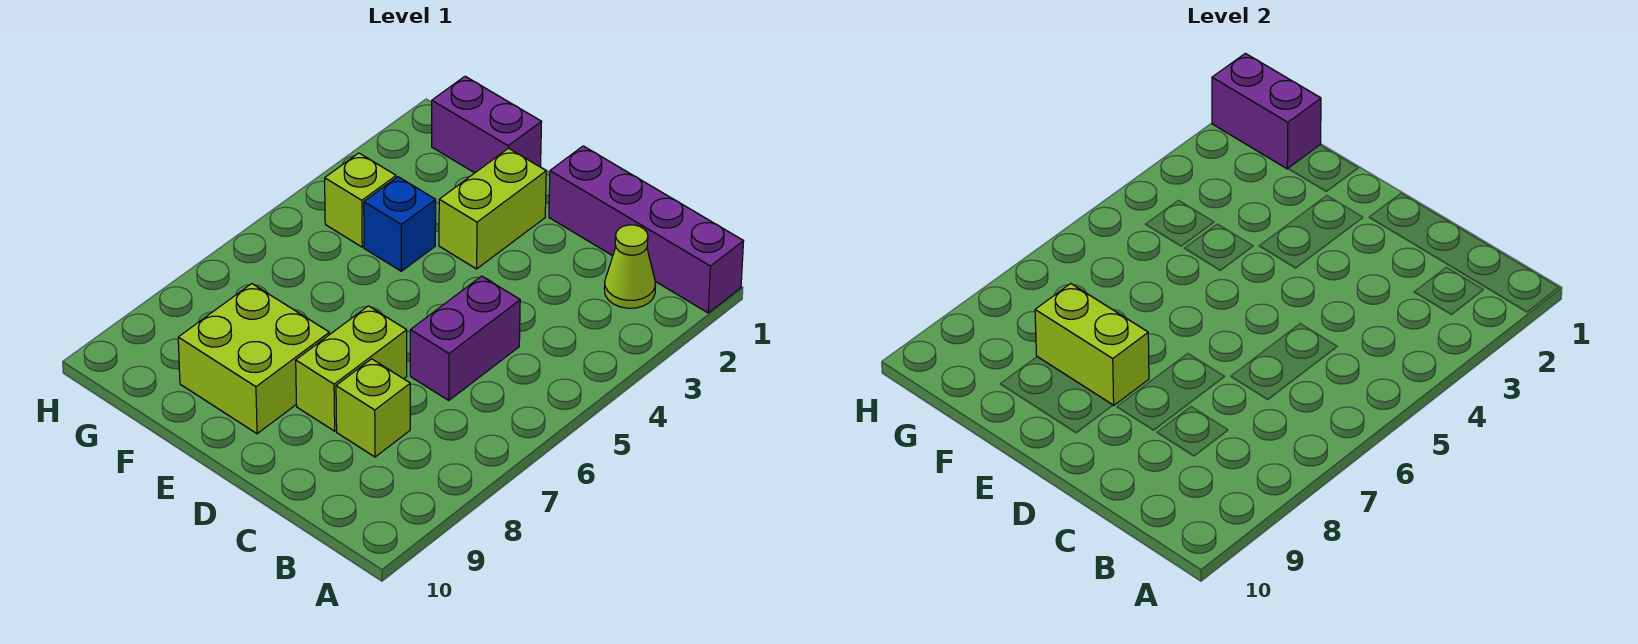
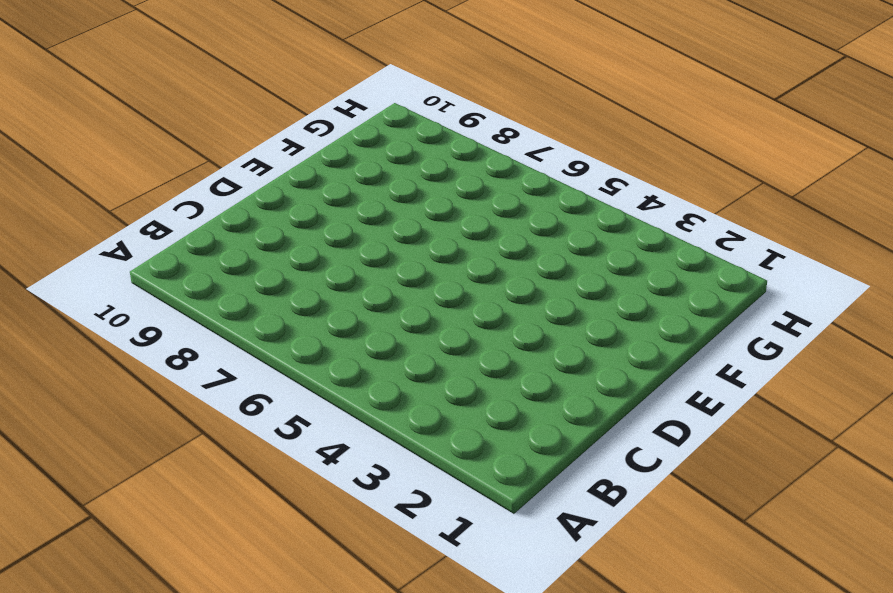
none -> purple 1x4 brick [549,146,744,313]
none -> lime 1x1 cone [604,225,655,308]
none -> purple 1x2 brick [410,276,520,400]

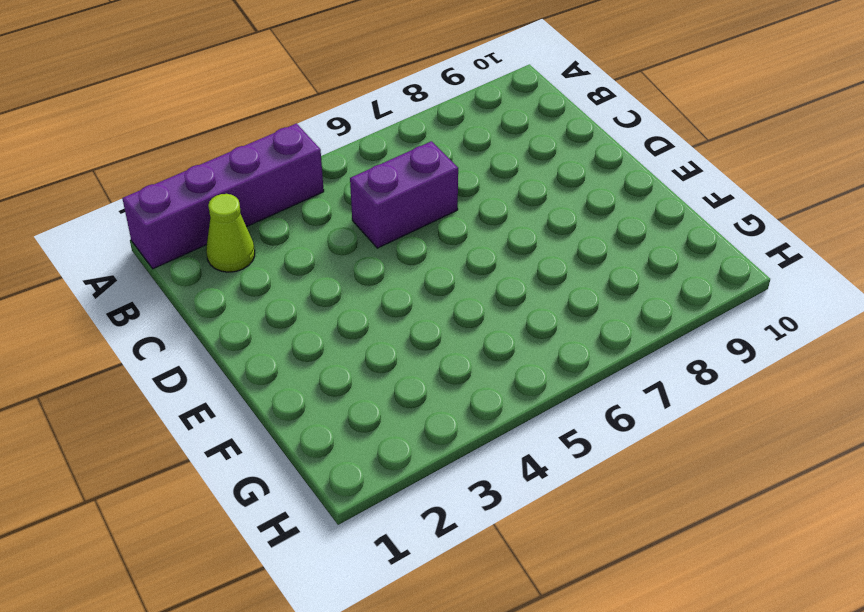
purple 1x4 brick [122,124,324,269] -> purple 1x4 brick turned to [549,146,744,313]
none -> lime 1x1 brick [336,359,410,457]
none -> lime 1x2 brick [296,306,407,431]
none -> lime 1x2 brick [439,148,546,269]

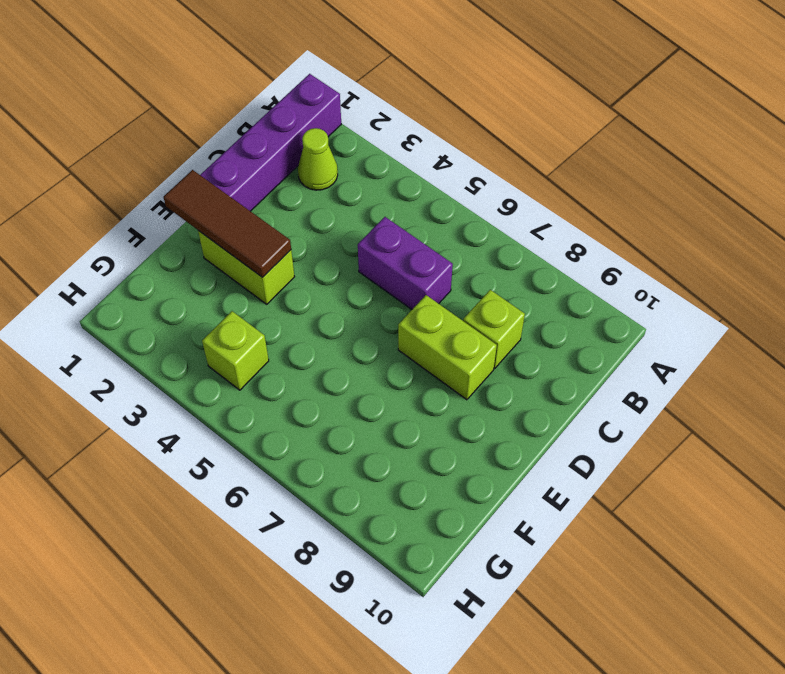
brown 1x3 tile [164,170,291,277] -> none
none -> lime 2x2 brick [178,284,329,434]
none -> purple 1x2 brick [432,76,541,173]
none -> blue 1x1 brick [364,177,436,271]

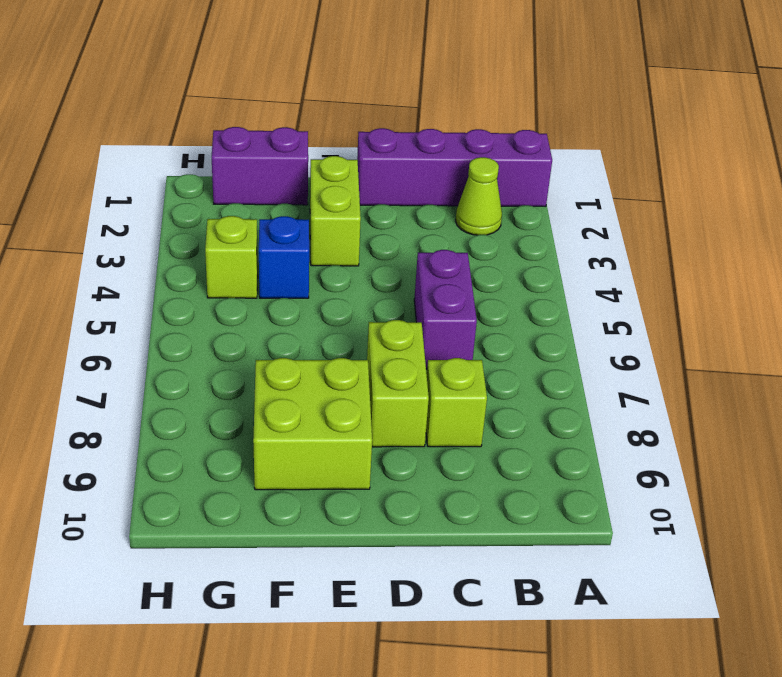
none -> lime 1x2 brick [1035,284,1149,405]
none -> purple 1x2 brick [1212,53,1321,169]

